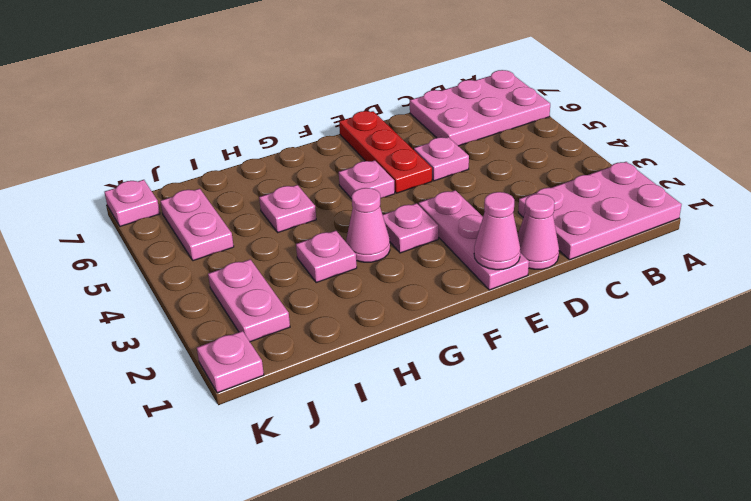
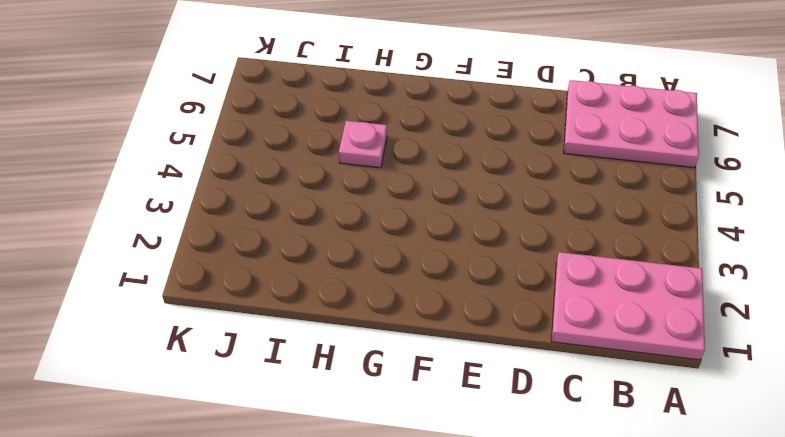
none -> pink 1x1 cone [518,194,559,269]
none -> pink 1x1 plate [414,137,469,181]
none -> pink 1x3 plate [419,190,529,290]

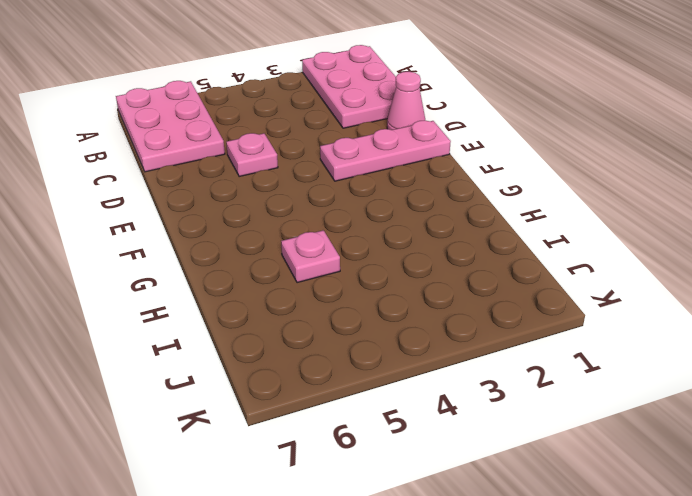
none -> red 1x3 plate [339,111,432,193]
none -> pink 1x1 plate [383,203,438,253]
none -> pink 1x1 plate [339,160,395,199]

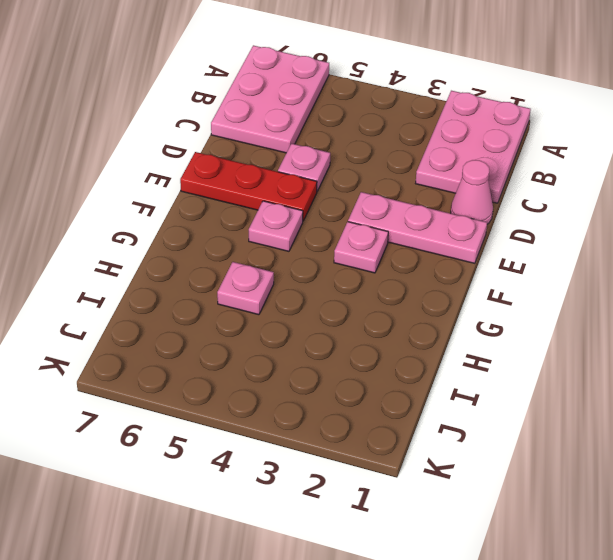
none -> pink 1x1 cone [346,188,390,262]
none -> pink 1x1 plate [296,231,357,283]
none -> pink 1x2 plate [208,259,290,342]

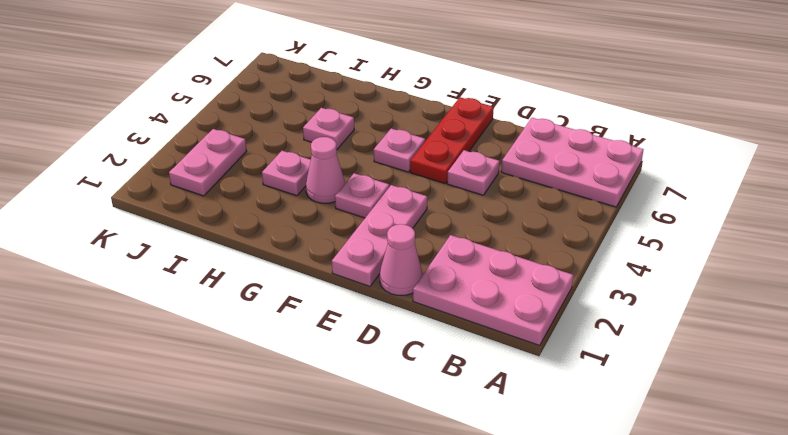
none -> pink 1x2 plate [160,189,234,261]
none -> pink 1x1 plate [197,331,264,393]
none -> pink 1x1 plate [105,180,160,226]

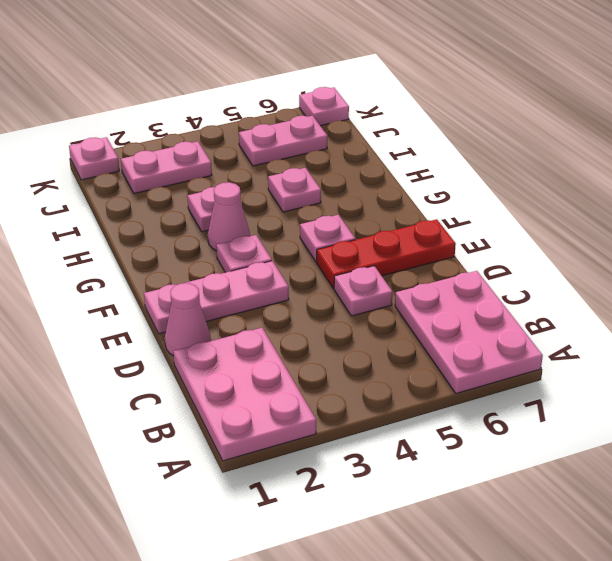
none -> pink 1x1 cone [474,192,520,270]

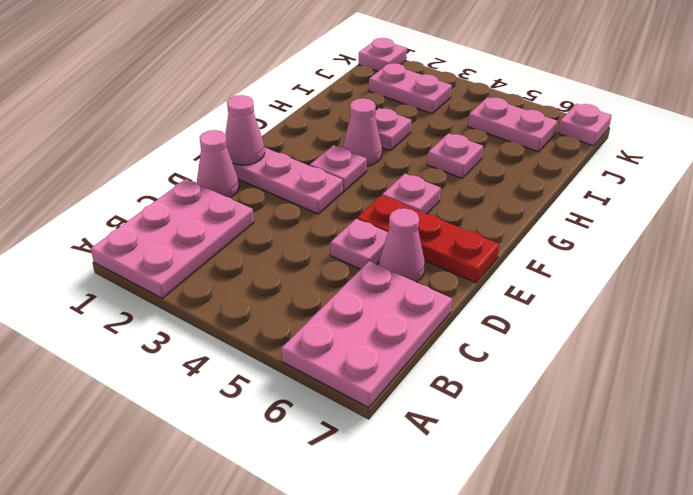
pink 1x1 cone [379,208,425,282] -> none

